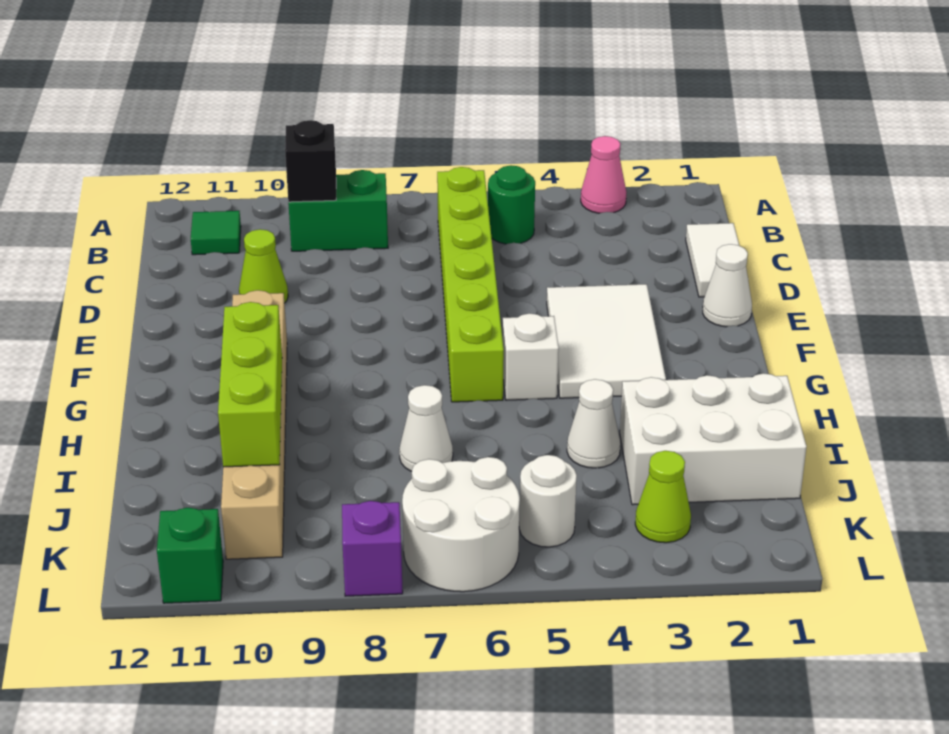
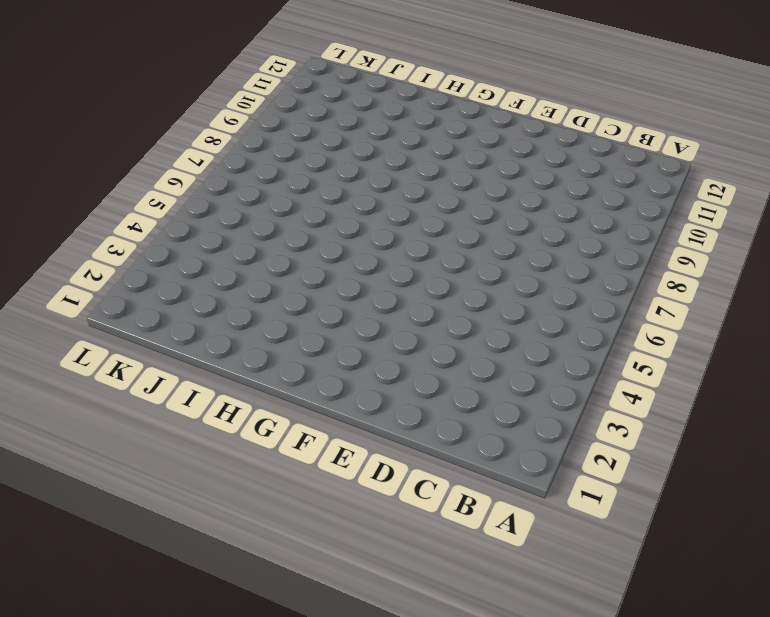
none -> pink 1x1 cone [581,136,626,213]
none -> green 1x1 round brick [488,165,535,244]
none -> lime 1x6 brick [437,167,504,402]

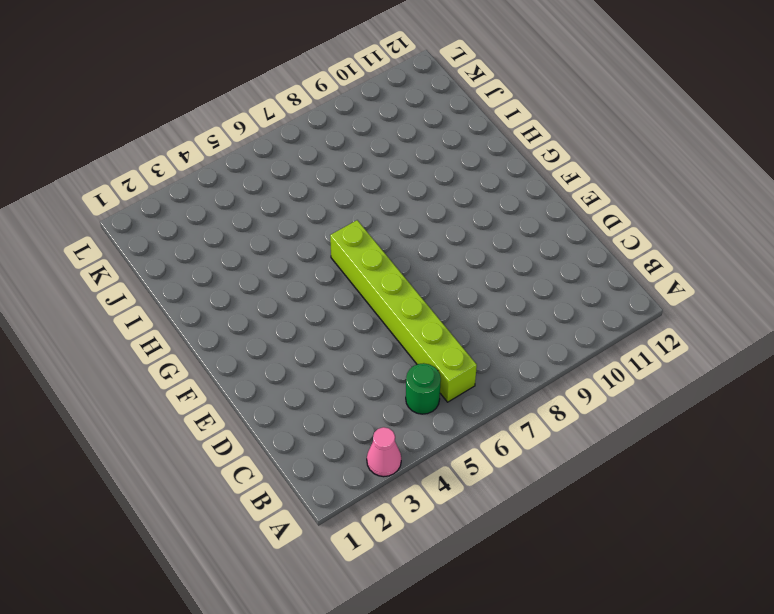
none -> green 1x2 brick [288,170,388,251]
none -> green 1x1 tile [191,211,241,255]
none -> white 1x2 tile [686,223,740,297]

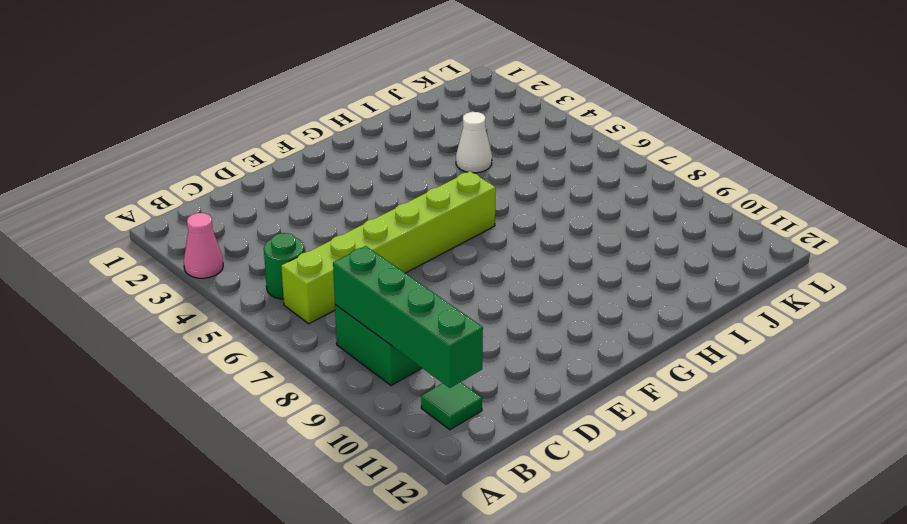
green 1x4 brick [333,246,483,388] -> black 1x1 brick [285,120,336,202]
none -> white 1x2 tile [686,223,740,297]
none -> lime 1x1 cone [239,229,288,303]
none -> white 1x1 cone [703,244,752,327]

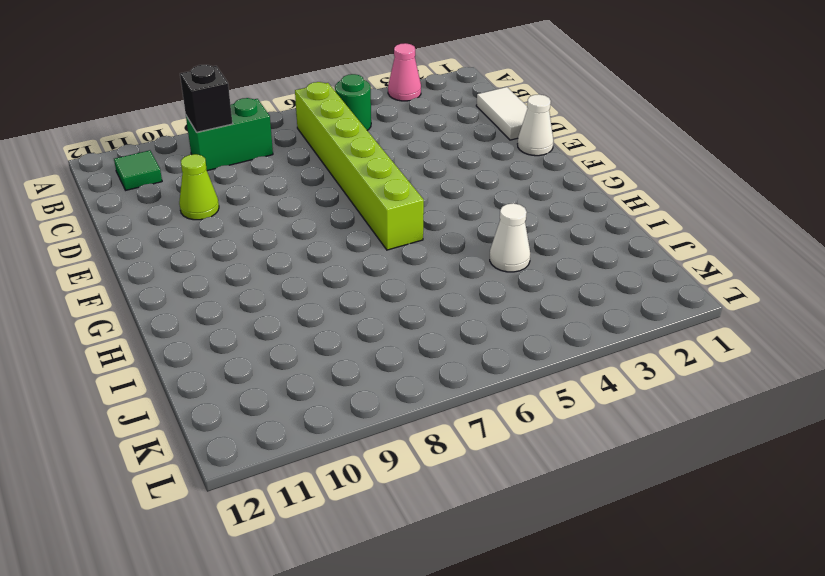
none -> white 2x3 tile [547,284,666,398]
none -> tan 1x6 brick [221,290,287,559]
none -> white 1x1 brick [503,313,559,400]

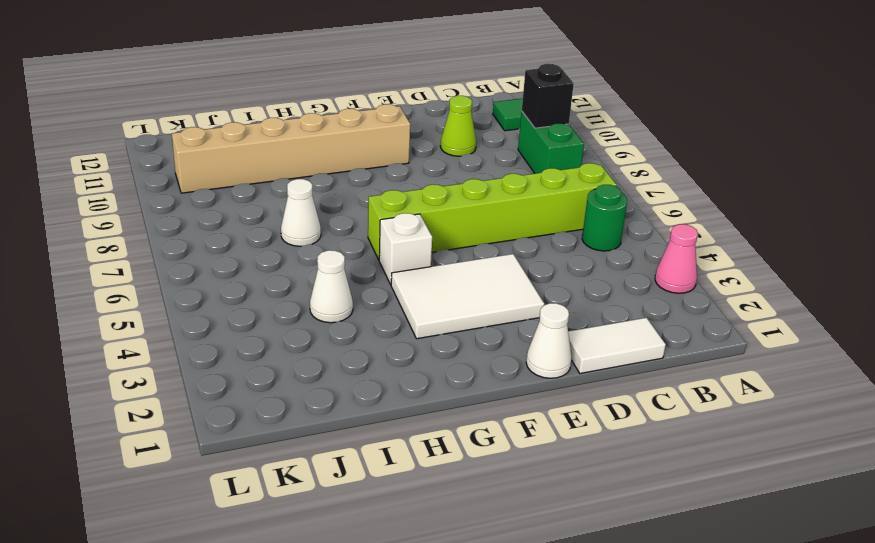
none -> white 2x3 brick [620,373,807,505]
none -> lime 1x1 cone [635,451,691,543]
none -> white 1x1 round brick [519,455,577,547]

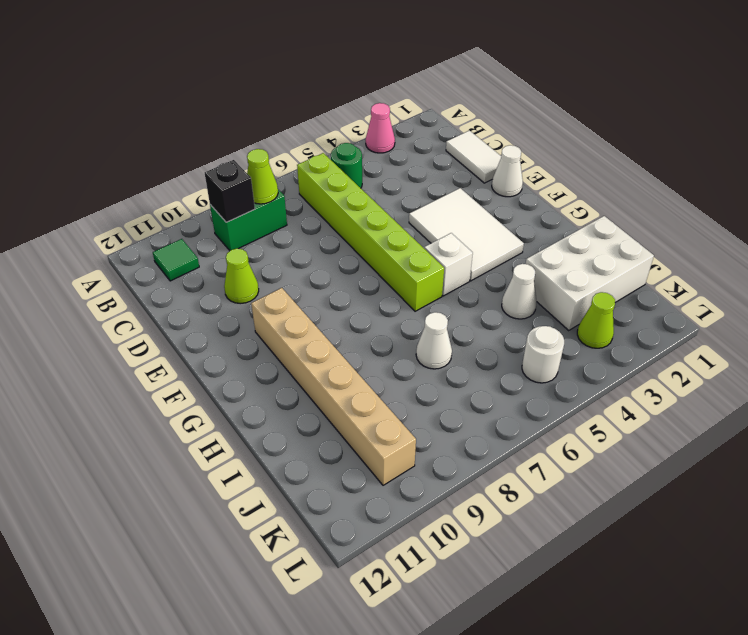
lime 1x1 cone [247,149,278,204] -> none
none -> white 2x2 round brick [402,457,520,592]
none -> purple 1x1 brick [342,501,403,596]
none -> green 1x1 brick [157,508,223,603]

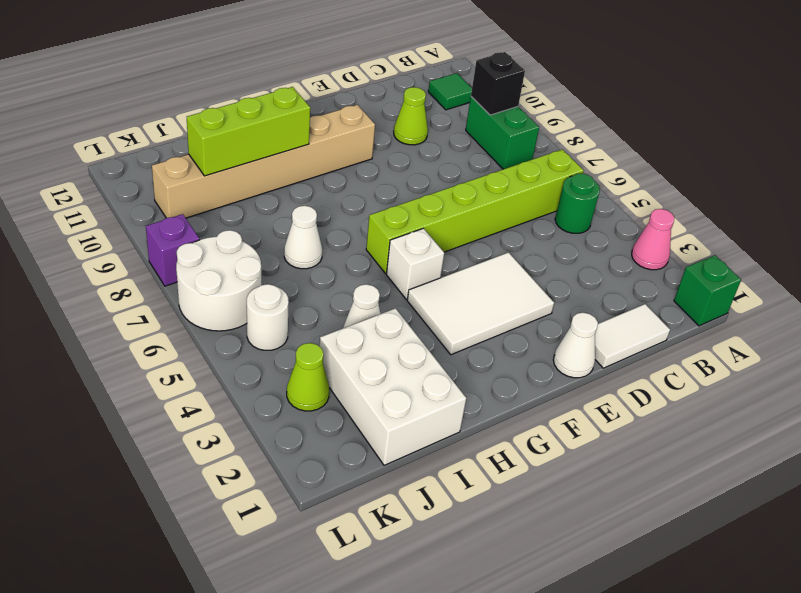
green 1x1 brick [674,255,741,326] -> green 1x1 brick moved to [157,508,223,603]

